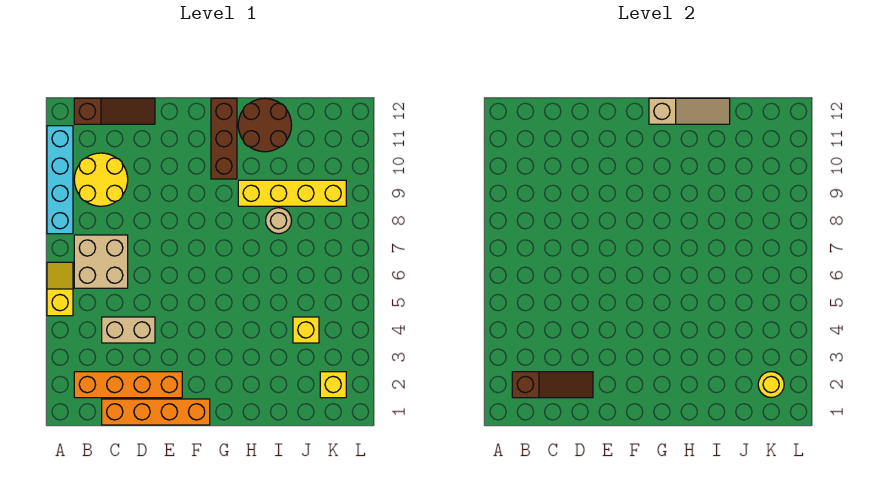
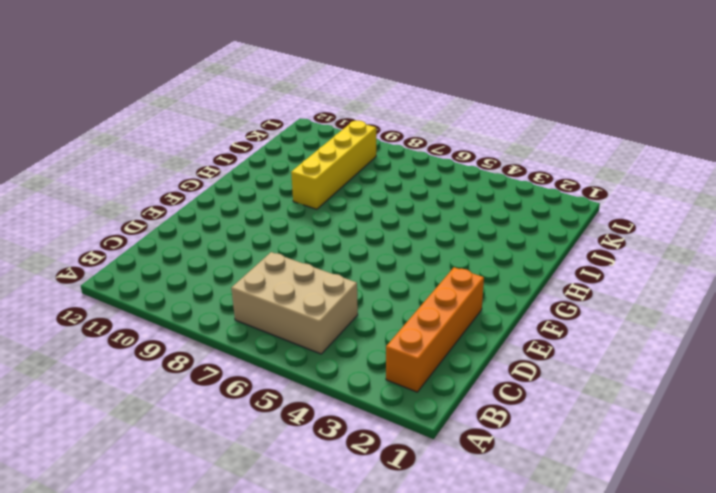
tan 2x3 brick [231,252,358,354] -> tan 2x2 brick [74,235,128,288]
none -> yellow 1x2 slope [47,262,73,316]
none -> cyan 1x4 brick [47,126,73,234]
none -> yellow 2x2 round brick [74,153,128,206]

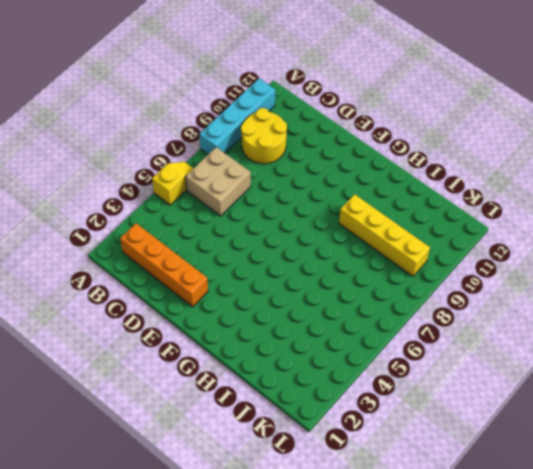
none -> brown 1x3 slope [74,98,155,124]
none -> orange 1x4 brick [102,399,210,425]
none -> tan 1x2 brick [102,317,155,343]

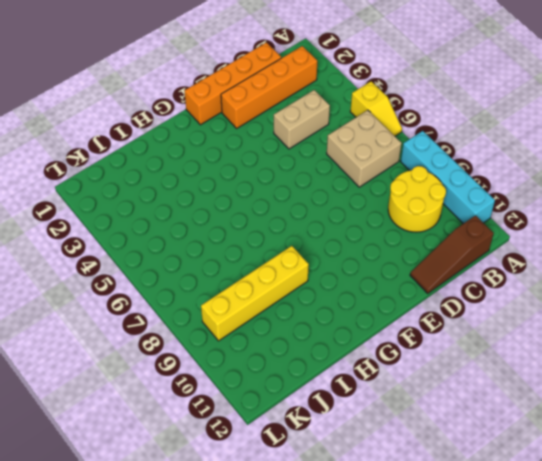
none -> brown 1x3 brick [211,98,237,179]
none -> brown 2x2 round brick [238,98,292,152]
none -> tan 1x1 round brick [266,208,292,234]

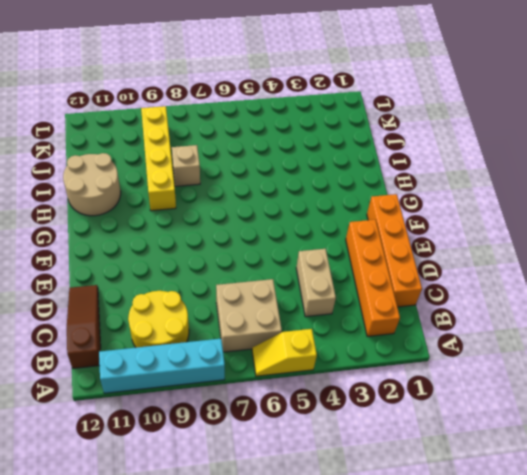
tan 2x2 round brick [63,153,121,216] -> brown 2x2 round brick [238,98,292,152]
tan 1x1 brick [172,145,200,186] -> tan 1x1 round brick [266,208,292,234]
none -> brown 1x3 brick [211,98,237,179]
none -> yellow 1x1 brick [293,317,319,343]
none -> yellow 1x1 brick [320,372,346,398]

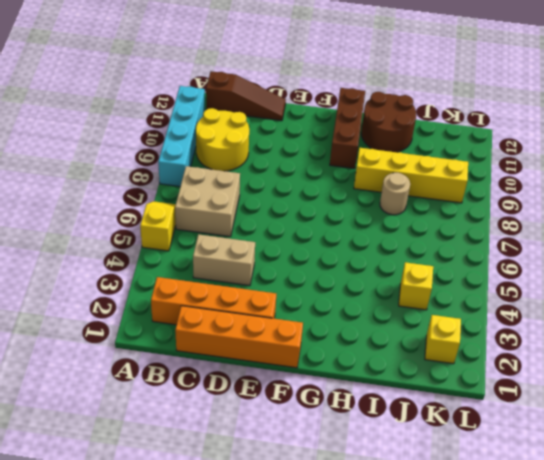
none -> brown 1x3 slope [512,372,593,398]
none -> tan 1x3 slope [649,98,730,124]
none -> yellow 1x1 round brick [758,372,784,398]

